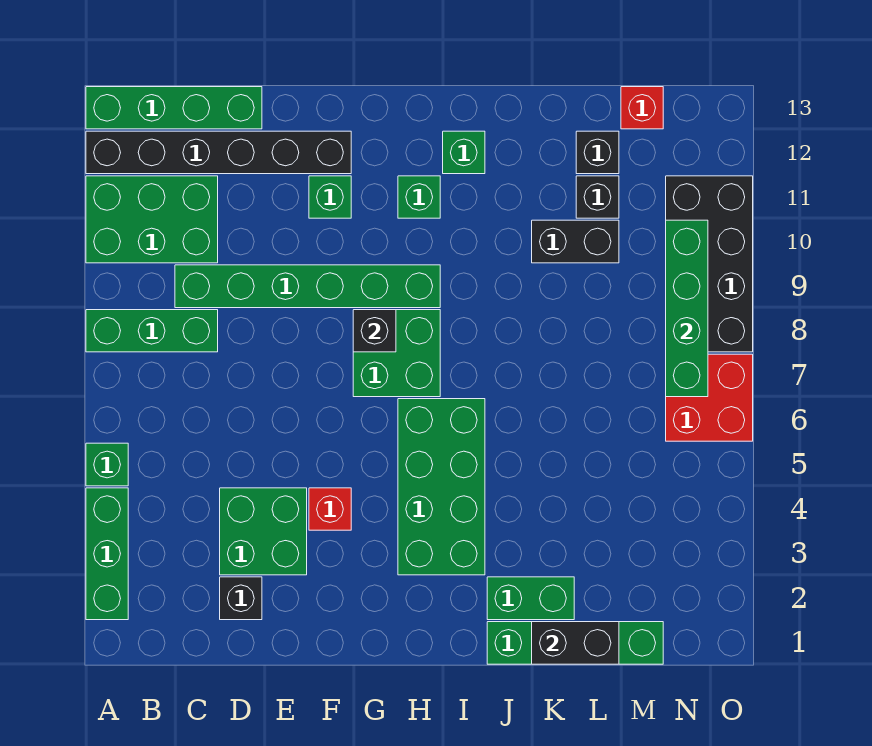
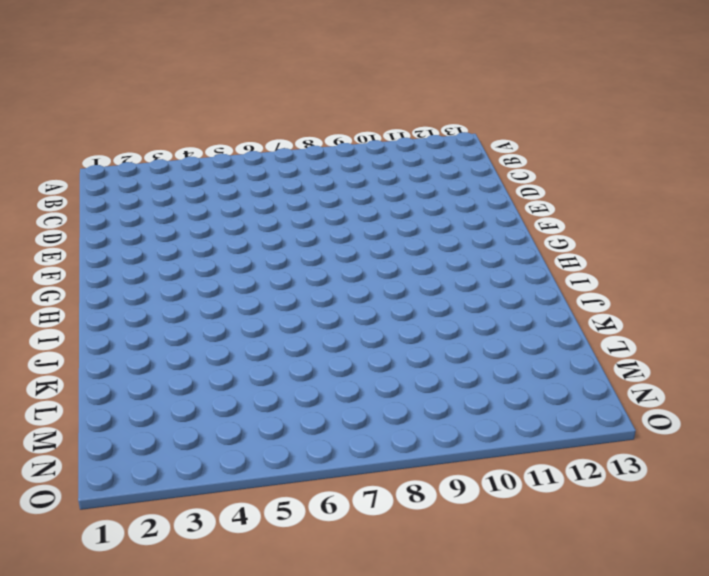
none -> green 1x3 brick [86,488,128,620]
none -> green 1x1 brick [86,443,128,486]
none -> green 1x3 brick [86,310,218,352]

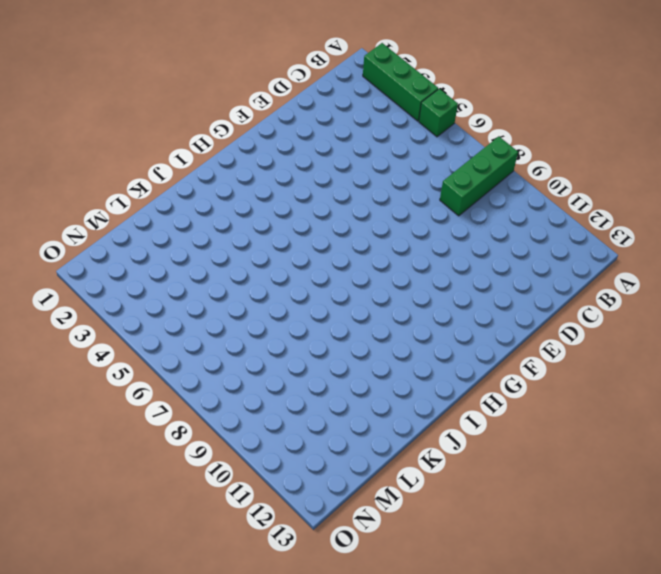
none -> green 2x3 brick [86,176,218,263]
none -> black 1x6 brick [86,131,351,174]
none -> green 1x4 brick [86,87,262,129]

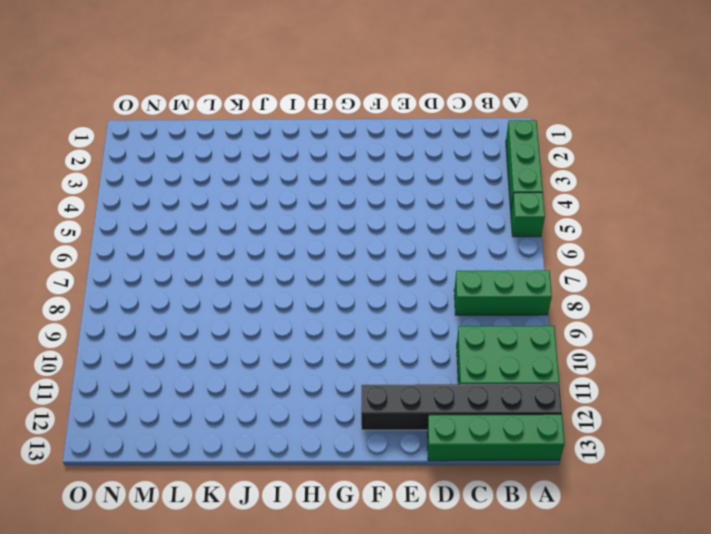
none -> green 1x6 brick [175,265,440,308]
none -> black 1x1 brick [220,577,262,620]
none -> green 2x2 brick [220,488,307,575]

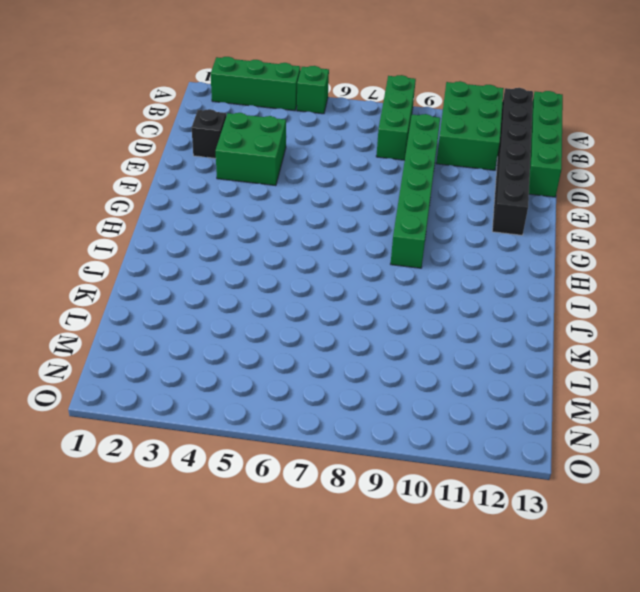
none -> red 1x1 brick [309,488,351,530]
none -> green 1x1 brick [309,176,351,218]
none -> green 2x2 brick [353,310,440,397]

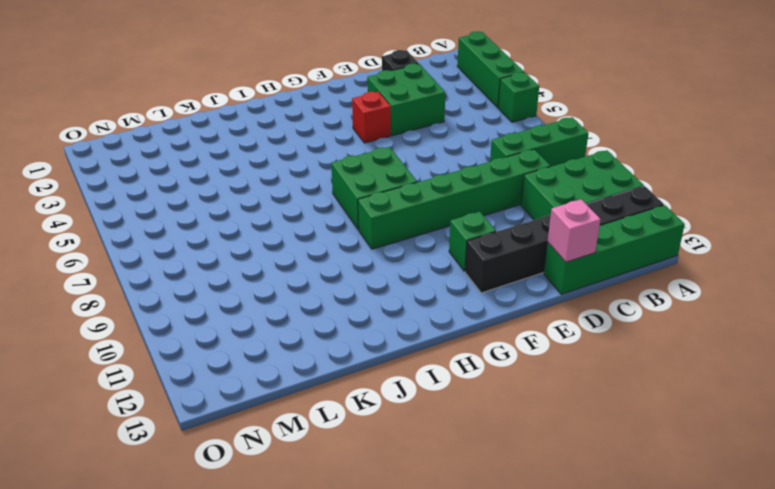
pink 1x1 brick [548,199,601,262] -> none
none -> green 2x4 brick [398,399,485,575]
none -> green 1x1 brick [398,176,440,218]
none -> green 1x1 brick [443,131,485,174]

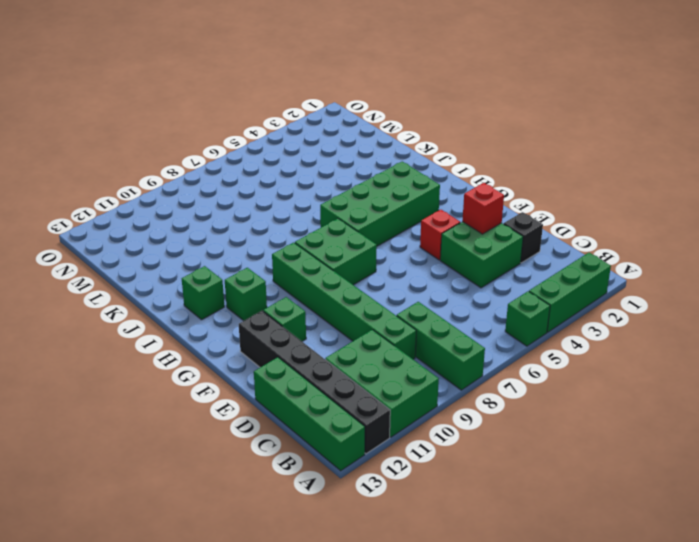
red 1x1 brick [462,183,504,234] -> red 1x1 brick moved to [621,87,663,129]
none -> green 1x4 brick [487,622,663,664]
none -> green 1x2 brick [487,577,574,620]
none -> black 1x2 brick [532,220,619,263]

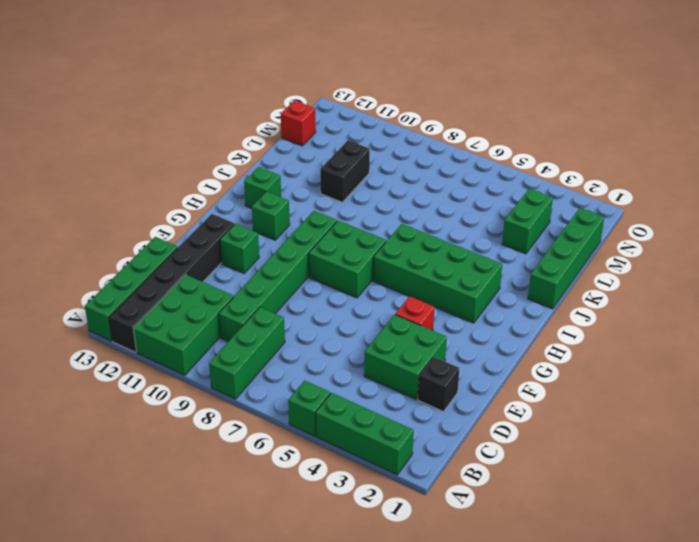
green 1x2 brick [502,189,553,254] -> green 1x2 brick moved to [487,577,574,620]
none -> black 1x1 brick [576,176,619,218]
none -> black 1x1 brick [576,131,619,174]
none -> red 2x2 brick [666,354,753,441]

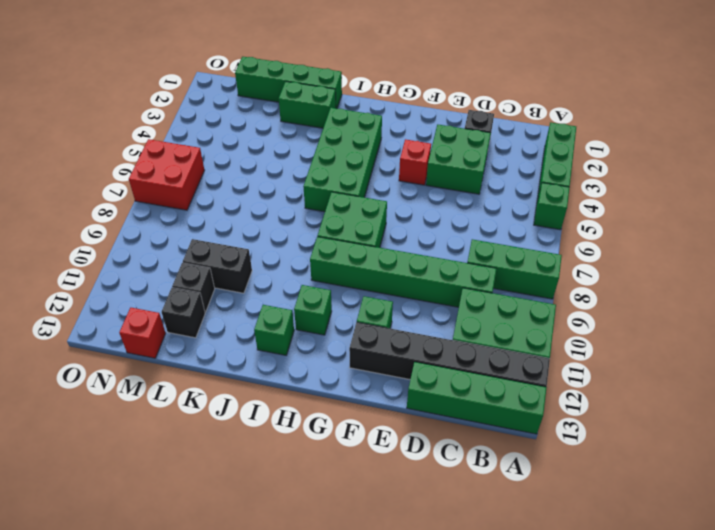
none -> black 2x4 brick [666,176,753,352]
none -> black 1x1 brick [353,310,396,352]
none -> black 1x2 brick [532,622,619,664]

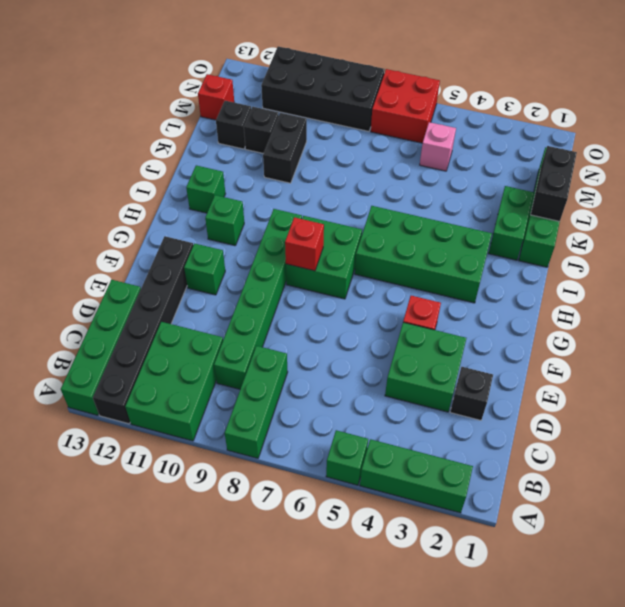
red 1x1 brick [285,217,324,271] -> black 1x1 brick [353,310,396,352]
pink 1x1 brick [420,122,456,171] -> none
none -> green 1x4 brick [666,220,708,397]

